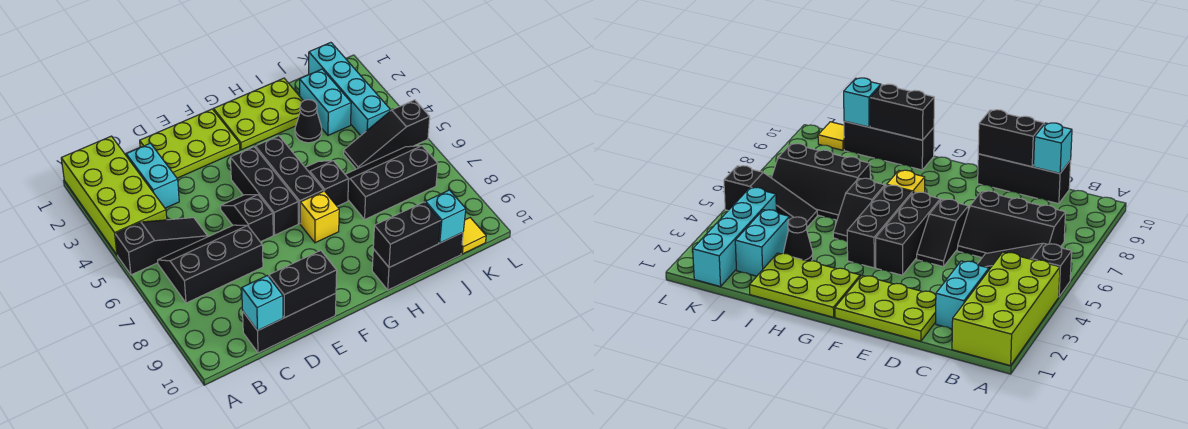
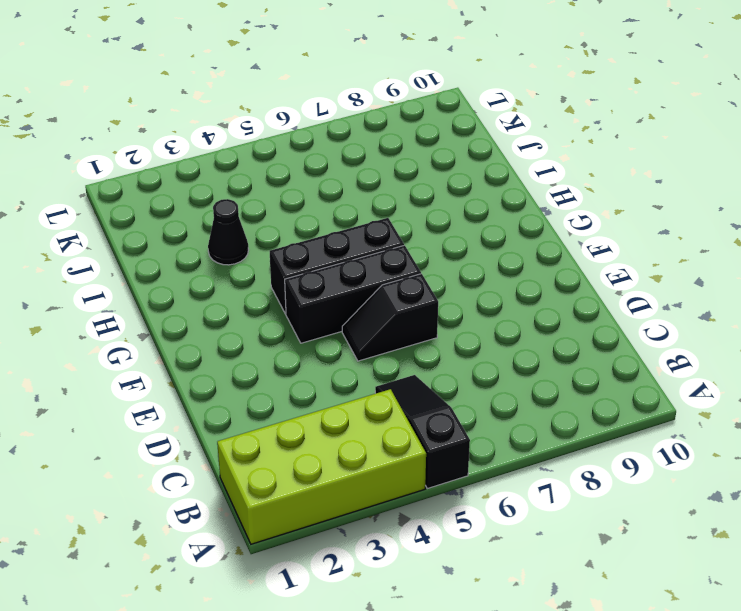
none -> black 2x3 slope [158,225,263,303]
none -> cyan 1x2 brick [126,143,179,208]
none -> black 1x3 brick [243,293,336,353]

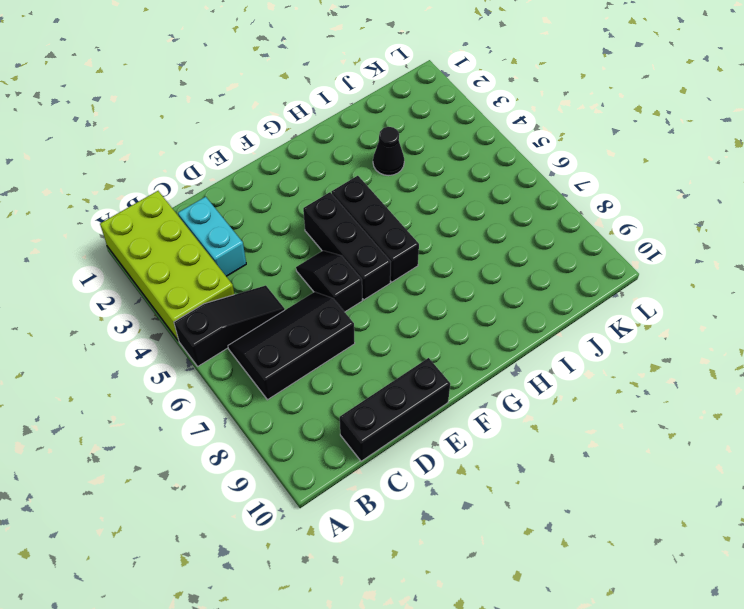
none -> lime 2x3 plate [140,109,240,178]
none -> lime 2x3 plate [214,78,303,150]
none -> yellow 1x1 brick [300,191,339,243]

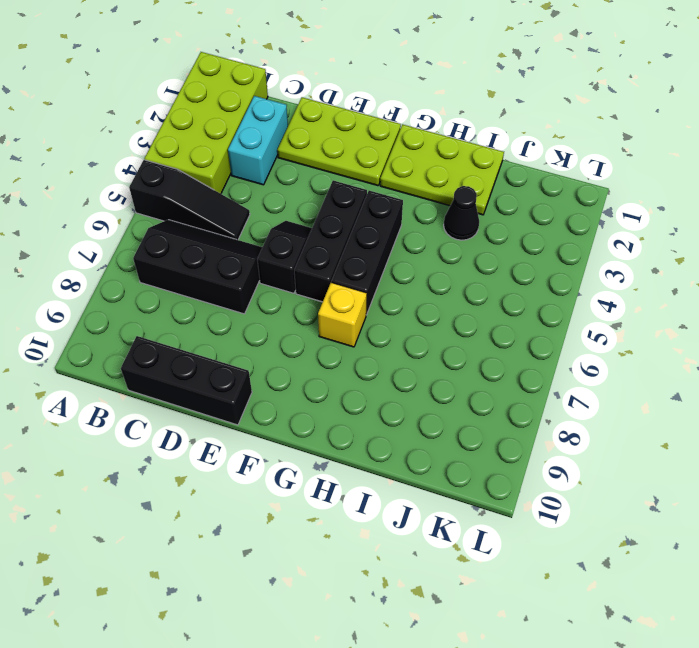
none -> black 1x2 slope [305,161,349,206]
none -> black 1x3 brick [372,232,463,290]
none -> black 2x3 slope [345,146,438,219]

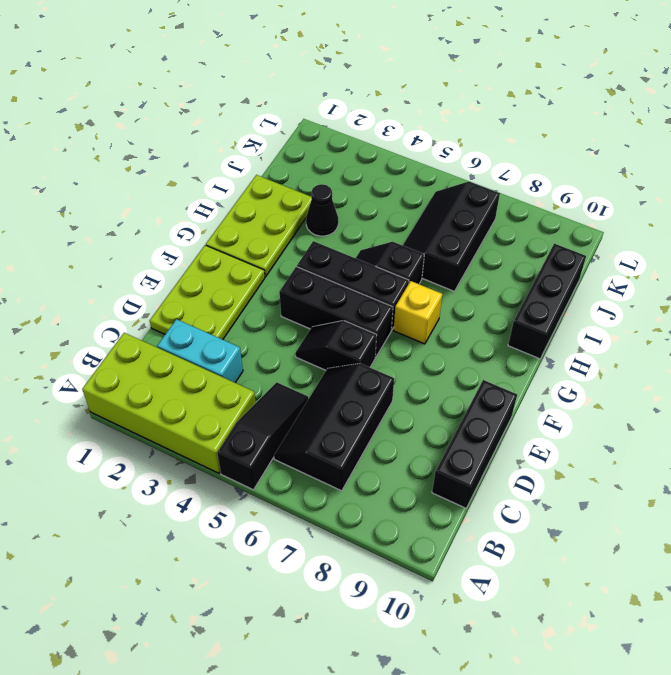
none -> cyan 1x2 brick [300,69,351,135]
none -> black 1x3 slope [344,100,430,169]
none -> cyan 1x4 brick [309,43,390,135]

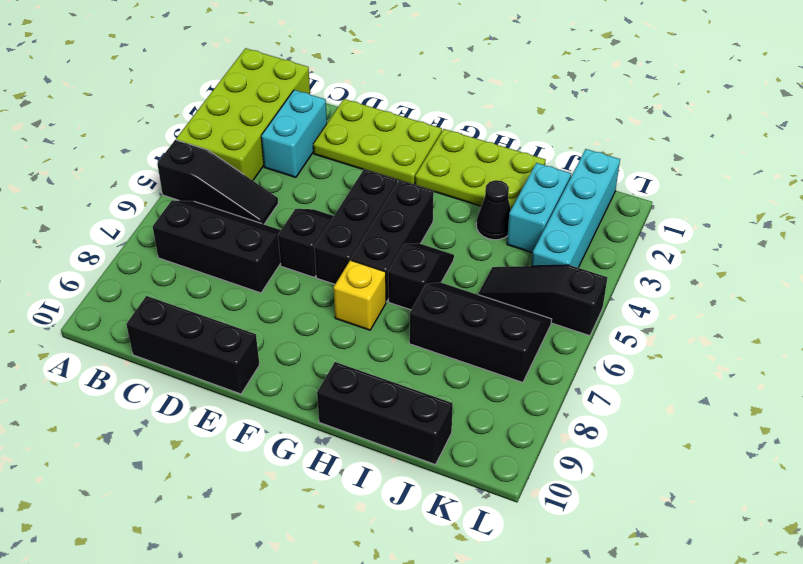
none -> yellow 1x1 tile [461,218,486,254]
none -> cyan 1x1 brick [242,276,283,331]
none -> black 1x2 brick [269,251,337,318]

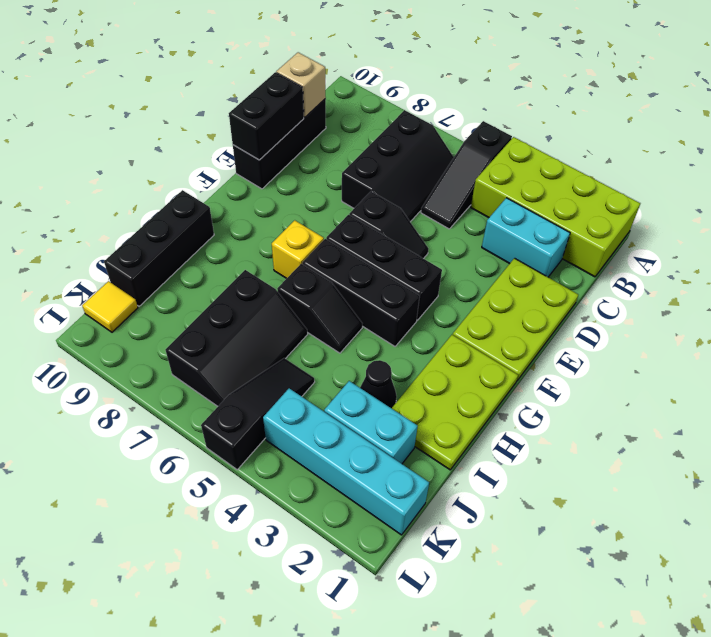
tan 1x1 brick [276,52,326,117] -> cyan 1x1 brick [242,276,283,331]
none -> black 1x2 brick [373,202,440,267]
none -> cyan 1x1 brick [425,190,466,243]

